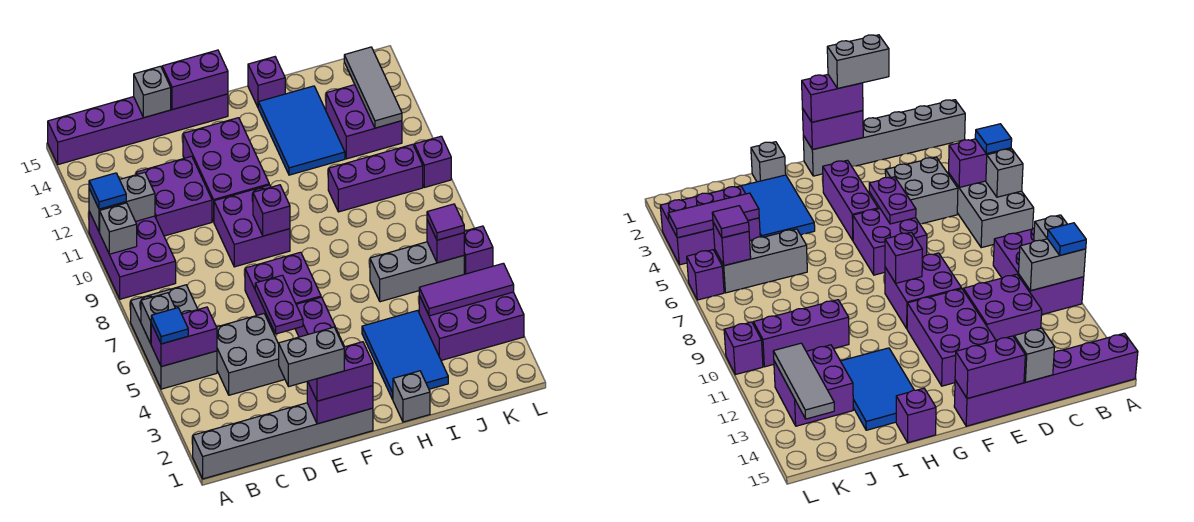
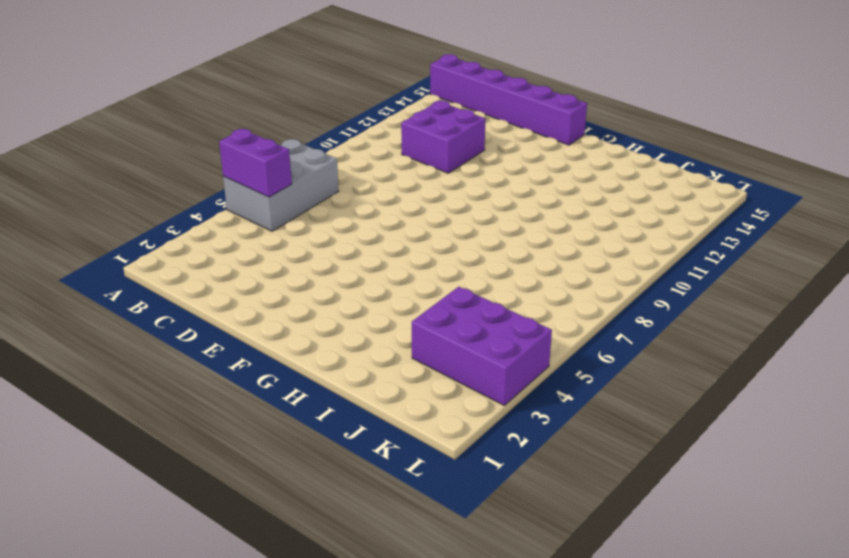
none -> grey 1x6 brick [193,403,373,479]
none -> purple 2x3 brick [89,211,176,299]
none -> grey 2x2 brick [217,314,285,395]
none -> purple 2x2 brick [245,252,321,332]

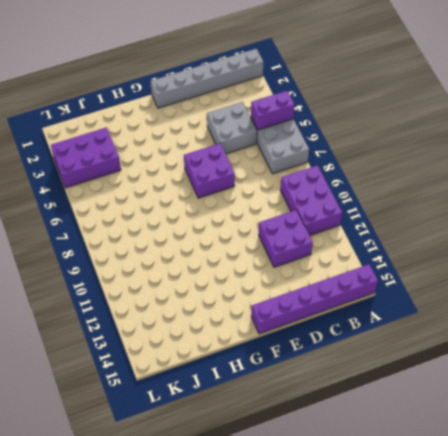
none -> purple 2x2 brick [214,185,290,267]
none -> purple 2x3 brick [183,118,269,222]
none -> purple 1x3 brick [295,297,344,347]
none -> grey 1x1 brick [393,371,430,422]

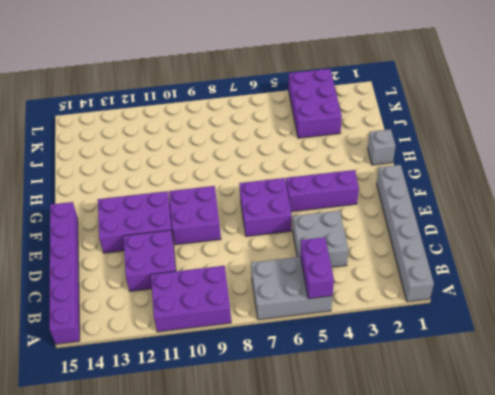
none -> blue 2x3 tile [362,310,448,399]
none -> blue 2x3 tile [258,86,345,175]
none -> purple 1x1 brick [248,57,285,107]
none -> grey 1x3 brick [370,242,464,302]

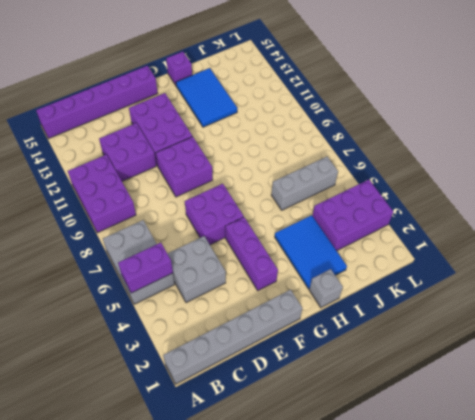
none -> purple 1x3 brick [328,144,423,212]
none -> purple 2x2 brick [326,85,402,159]
none -> purple 1x1 brick [464,226,493,274]
none -> purple 1x1 brick [414,136,451,187]

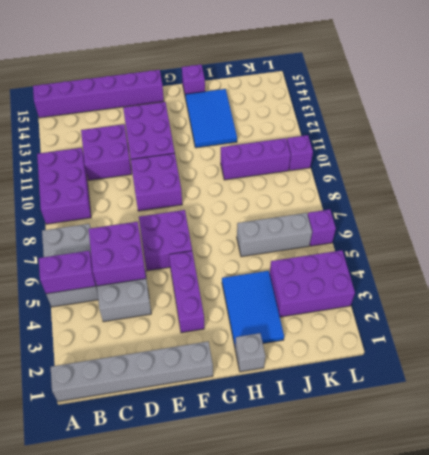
purple 2x2 brick [89,222,146,286] -> purple 2x2 brick moved to [326,85,402,159]
none -> grey 1x1 brick [141,293,175,343]
none -> grey 1x1 brick [100,203,137,254]
none -> grey 1x2 brick [89,172,155,232]
none -> grey 1x1 brick [134,66,171,118]

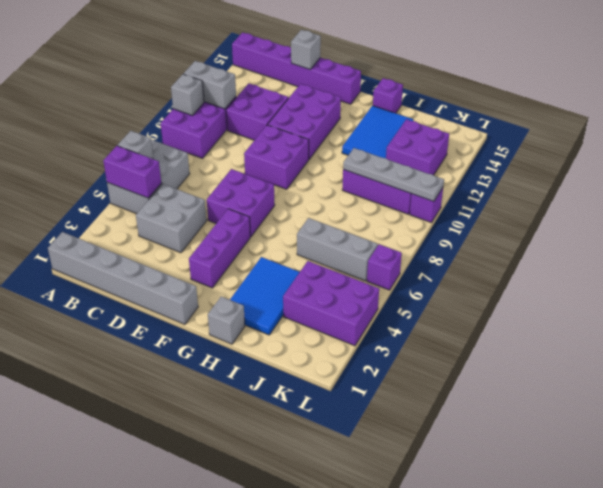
grey 1x4 plate [343,148,444,201] -> none
none -> purple 1x2 brick [307,381,373,424]
none -> purple 1x2 plate [255,275,303,334]
none -> purple 1x2 brick [162,50,228,110]
none -> purple 1x1 brick [253,185,290,236]

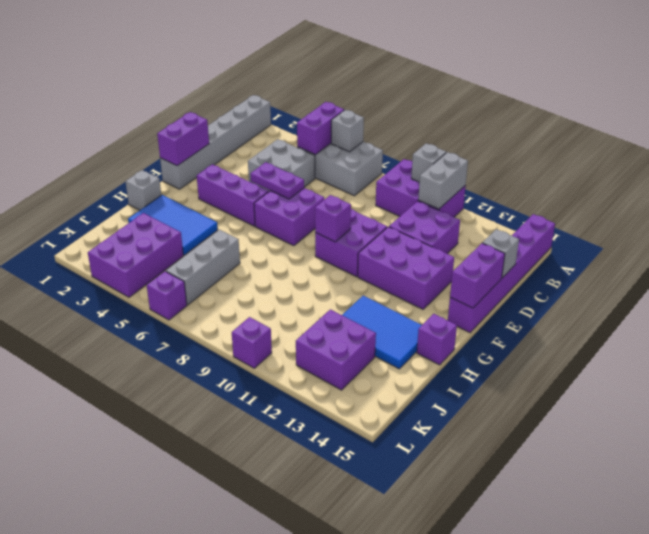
none -> purple 1x3 brick [328,144,423,212]
none -> purple 1x3 tile [419,263,514,316]
none -> purple 1x1 brick [427,220,464,263]
none -> grey 1x3 tile [344,47,402,128]

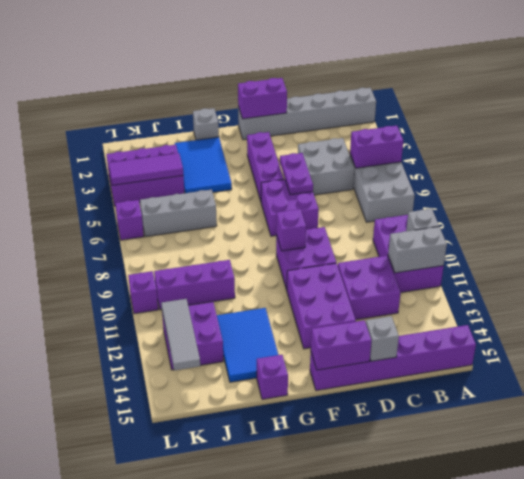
none -> grey 1x1 brick [141,293,175,343]
none -> purple 1x1 brick [427,220,464,263]
none -> blue 1x1 tile [151,308,188,344]
none -> blue 1x1 tile [89,173,126,209]

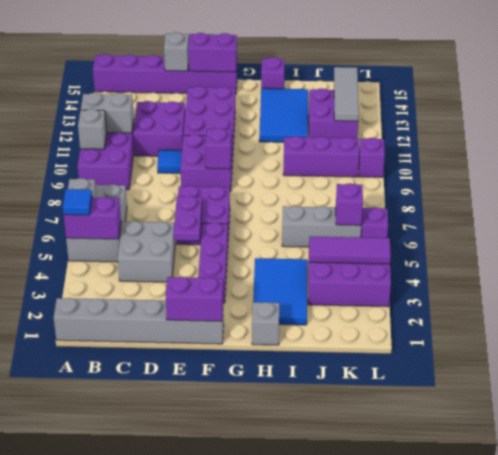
blue 1x1 tile [157,150,182,173] -> blue 1x1 tile moved to [89,173,126,209]
none -> purple 1x2 brick [308,342,373,401]
none -> purple 1x1 tile [427,204,464,240]
none -> grey 1x2 brick [279,327,344,387]

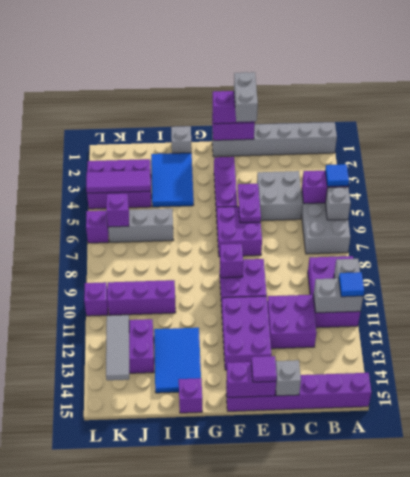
grey 1x2 brick [234,72,258,122] -> grey 1x2 brick turned to [279,327,344,387]
purple 1x1 tile [251,356,277,382] -> purple 1x1 tile moved to [427,204,464,240]

